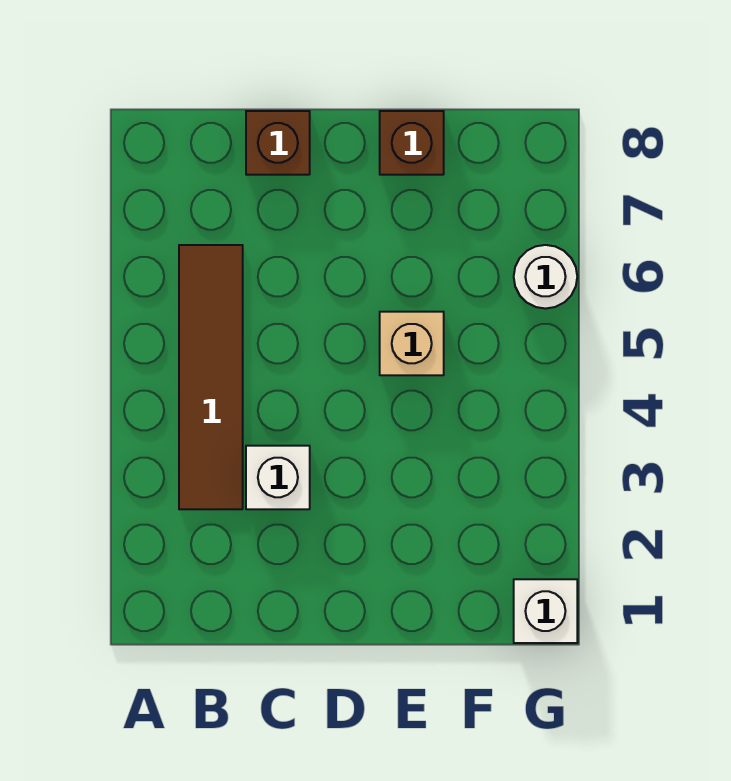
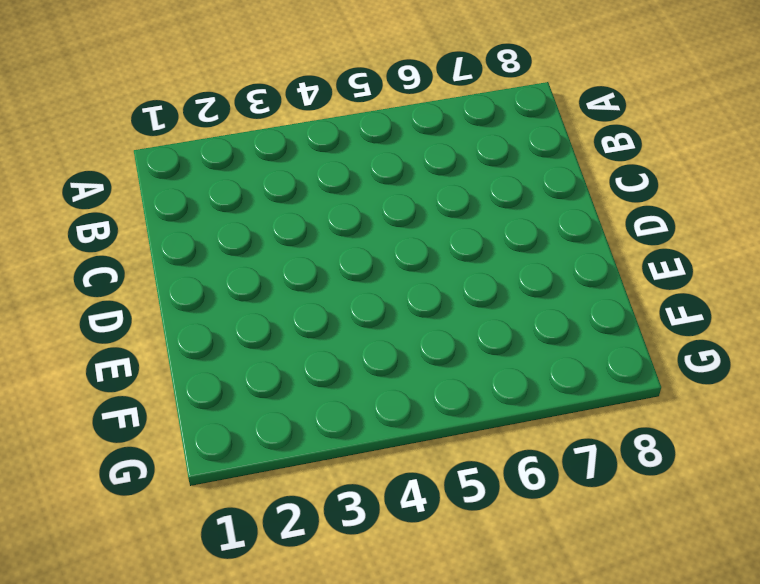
none -> brown 1x4 tile [179,245,243,509]
none -> white 1x1 brick [246,446,310,509]

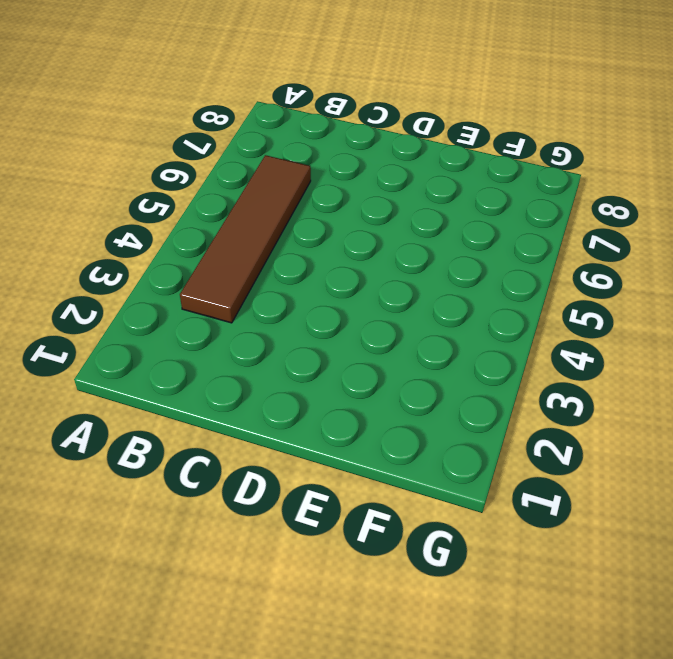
none -> white 1x1 brick [246,446,310,509]
none -> brown 1x1 brick [246,111,310,175]

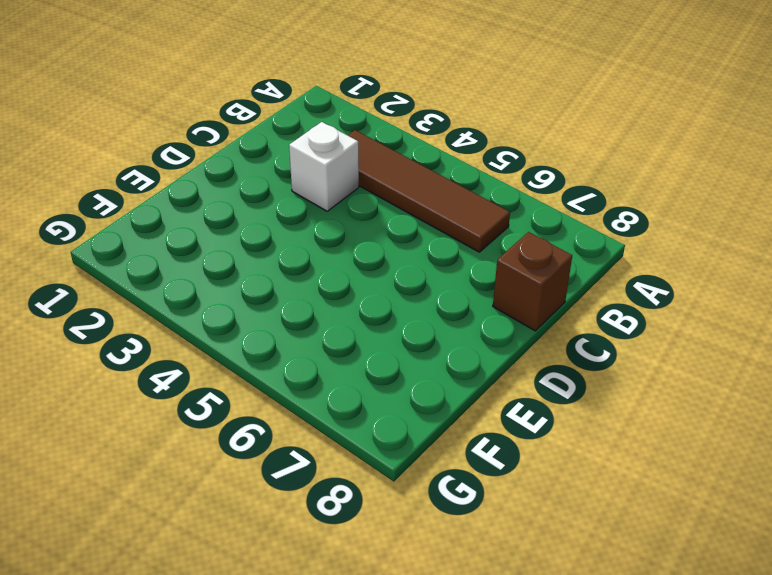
none -> tan 1x1 brick [380,312,444,375]
none -> brown 1x1 brick [380,111,444,175]

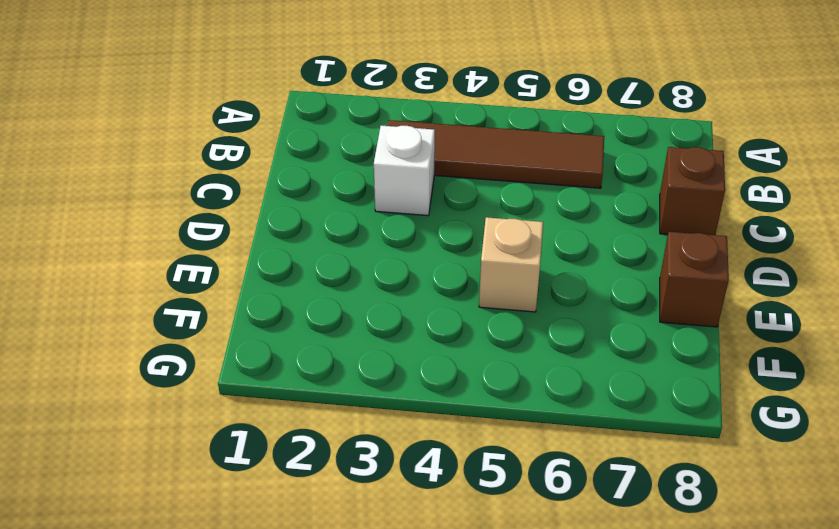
none -> white 1x1 brick [514,579,577,643]
none -> white 1x1 round brick [514,245,577,309]

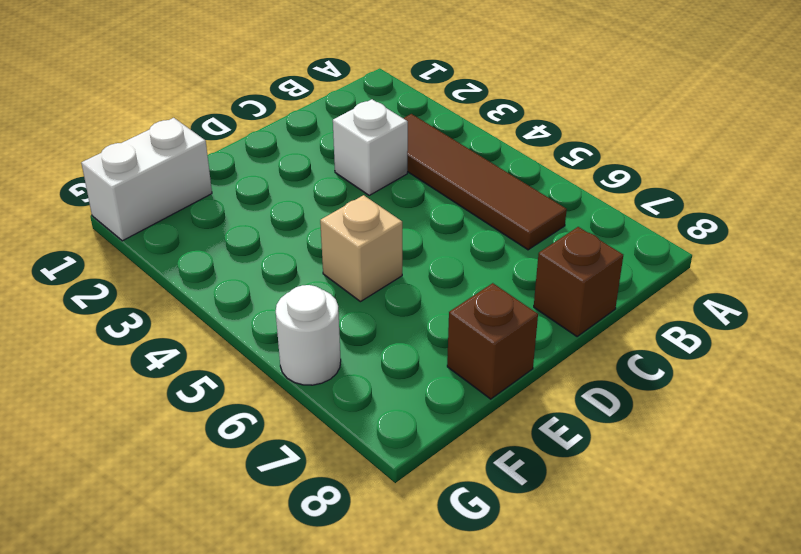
white 1x2 brick [81,118,212,241] -> white 1x1 brick [514,579,577,643]

